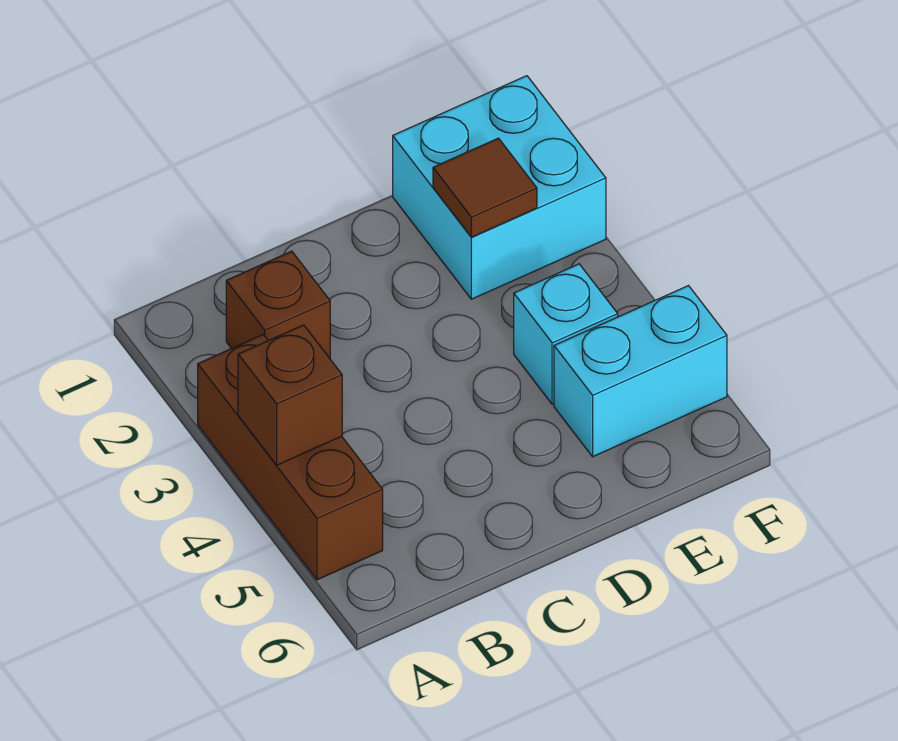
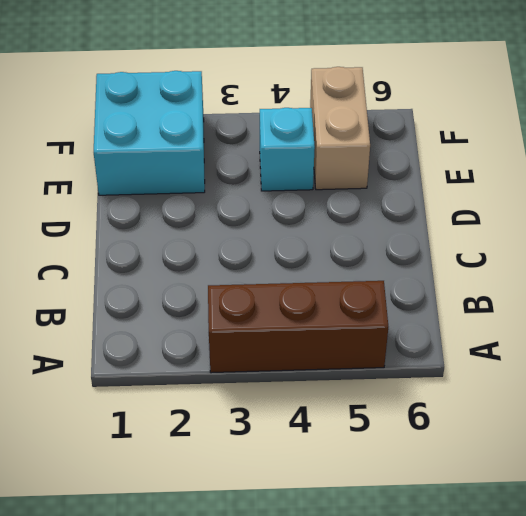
tan 1x2 brick [310,67,370,190] -> cyan 1x2 brick [554,286,727,457]
none -> brown 1x1 brick [226,251,330,358]
none -> brown 1x1 brick [238,325,342,465]

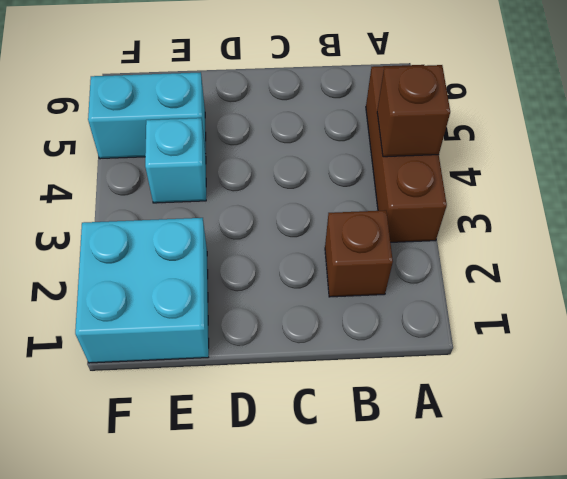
none -> brown 1x1 tile [433,138,537,237]

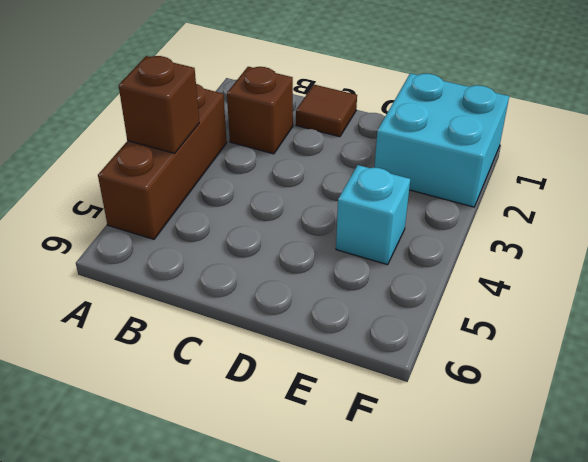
brown 1x1 tile [296,85,357,137] -> brown 1x1 tile moved to [433,138,537,237]
none -> cyan 1x2 brick [554,286,727,457]

